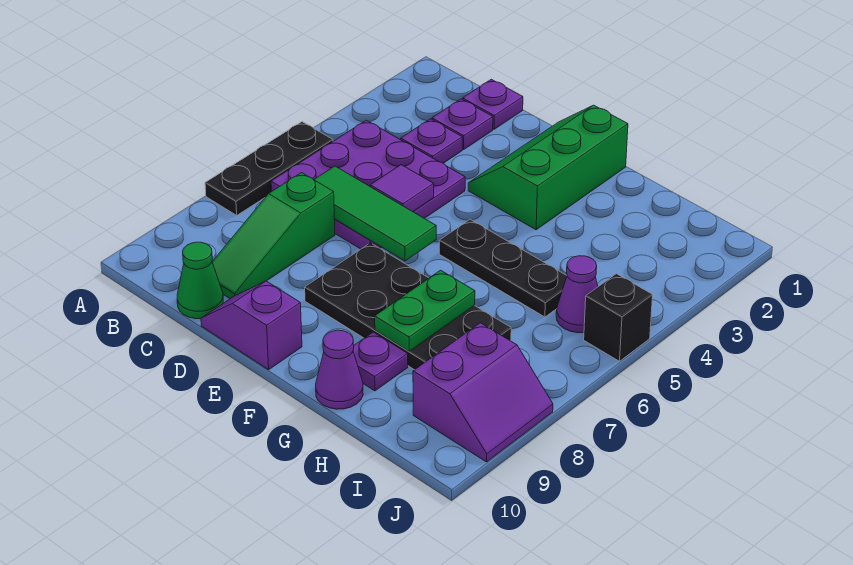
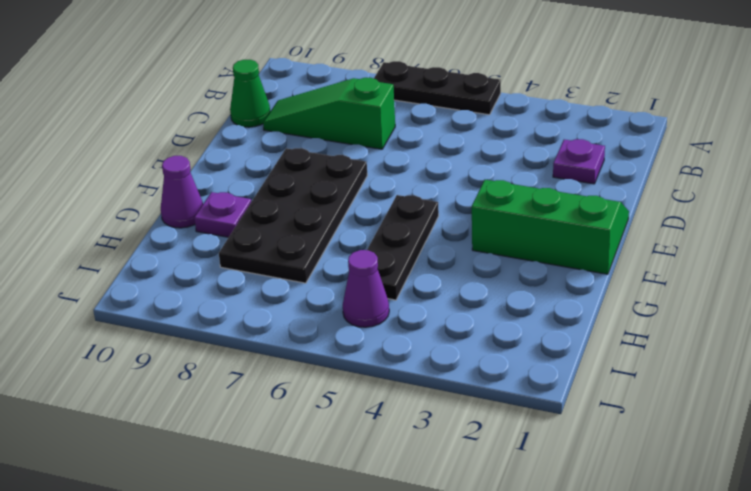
none -> purple 3x3 plate [271,120,465,249]
none -> purple 1x1 plate [463,79,523,129]
none -> purple 1x1 plate [401,119,462,163]

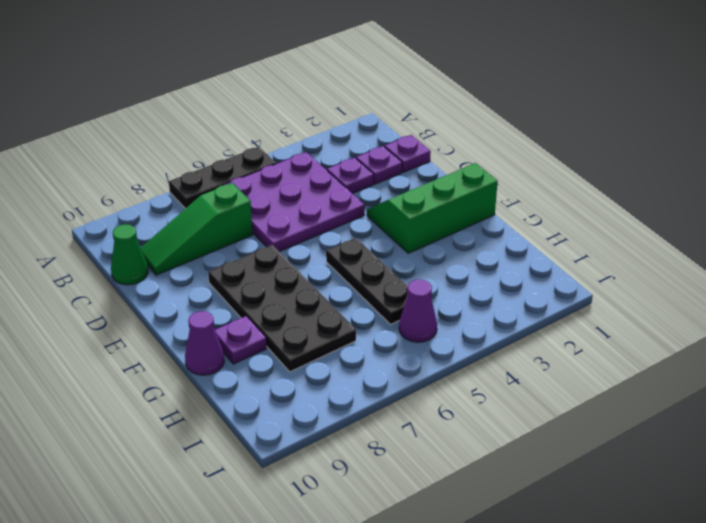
none -> purple 1x2 slope [201,281,302,370]
none -> purple 2x2 slope [413,323,553,462]
none -> black 1x1 brick [584,274,653,361]

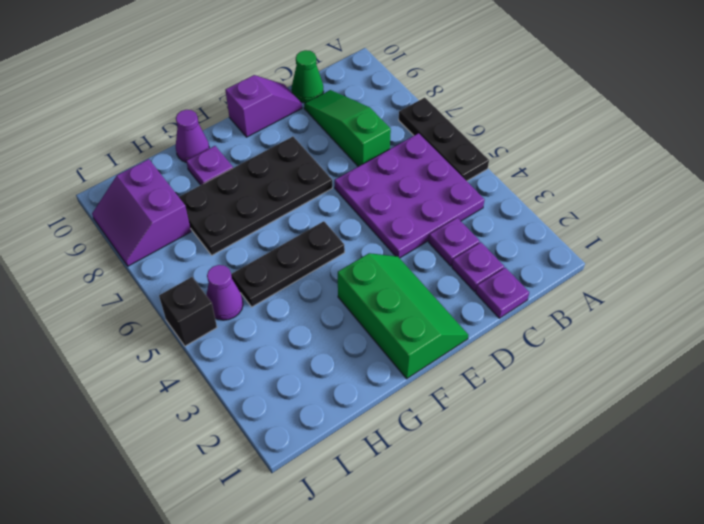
none -> green 1x3 tile [314,166,436,261]
none -> purple 1x1 tile [370,165,434,212]
none -> green 1x2 plate [375,270,475,351]

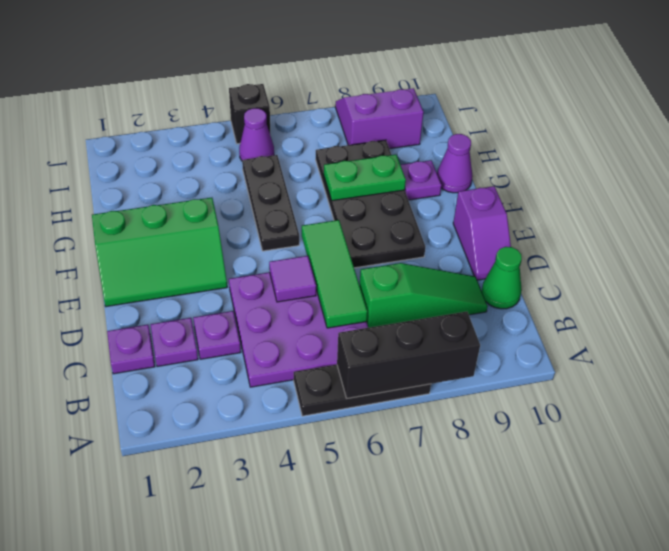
black 1x3 brick [337,311,480,398] -> none

